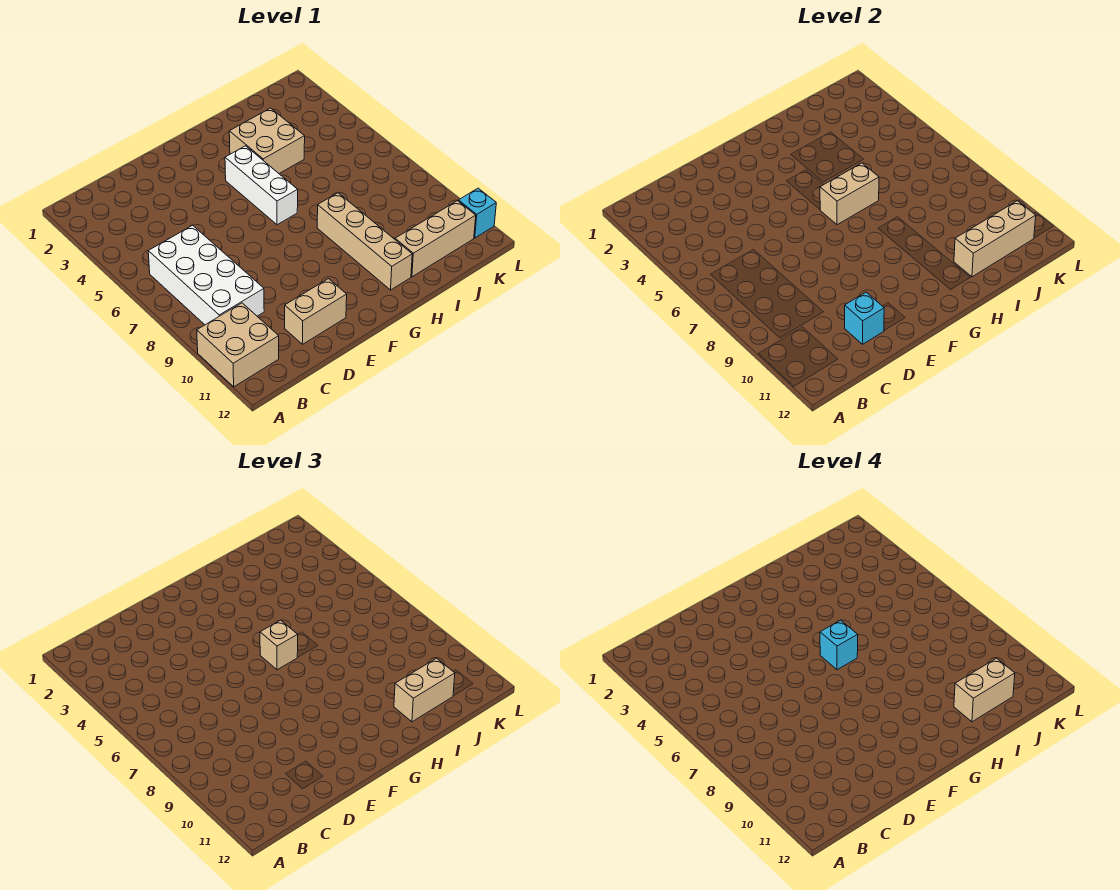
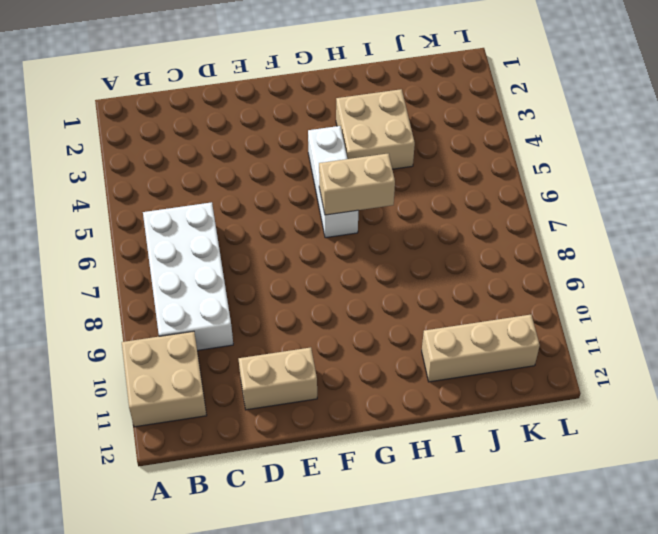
none -> tan 1x4 brick [317,193,412,290]
none -> cyan 1x1 brick [458,188,496,238]
none -> cyan 1x1 brick [845,292,884,344]

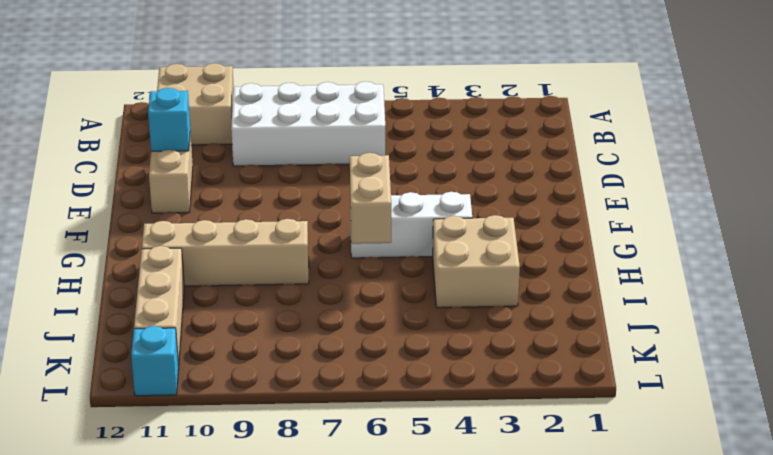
none -> tan 1x3 brick [954,201,1036,277]
none -> tan 1x1 brick [260,620,298,670]
none -> tan 1x2 brick [394,658,455,722]

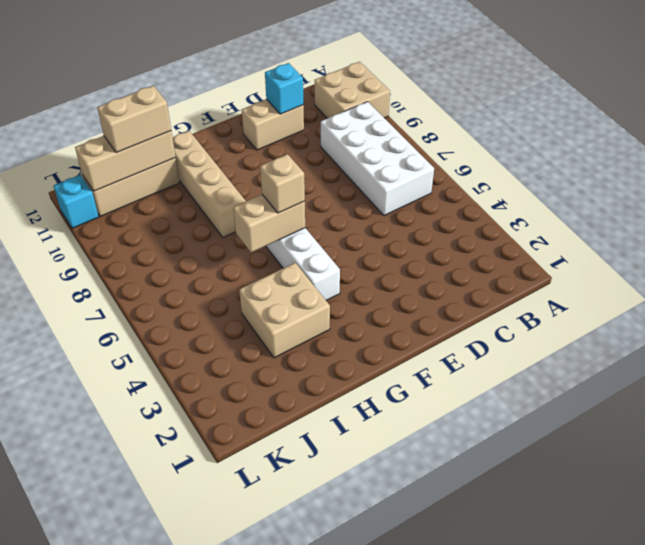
none -> cyan 1x1 brick [820,620,858,670]
none -> tan 1x2 brick [954,658,1015,722]

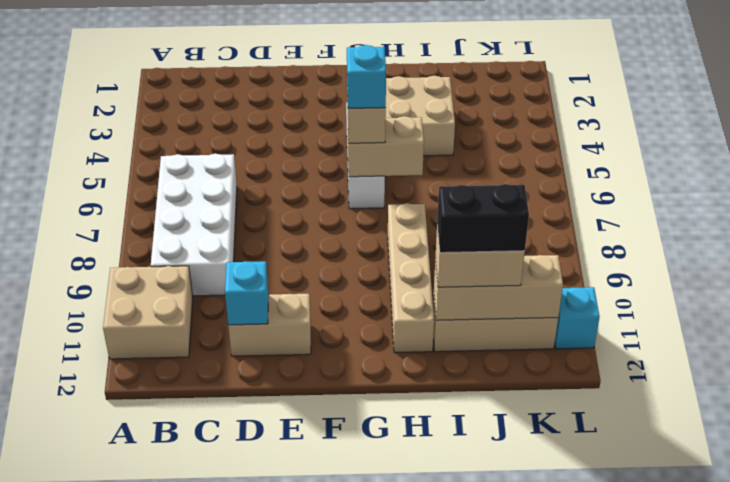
black 1x2 brick [437,184,529,253] -> tan 1x2 brick [954,658,1015,722]

